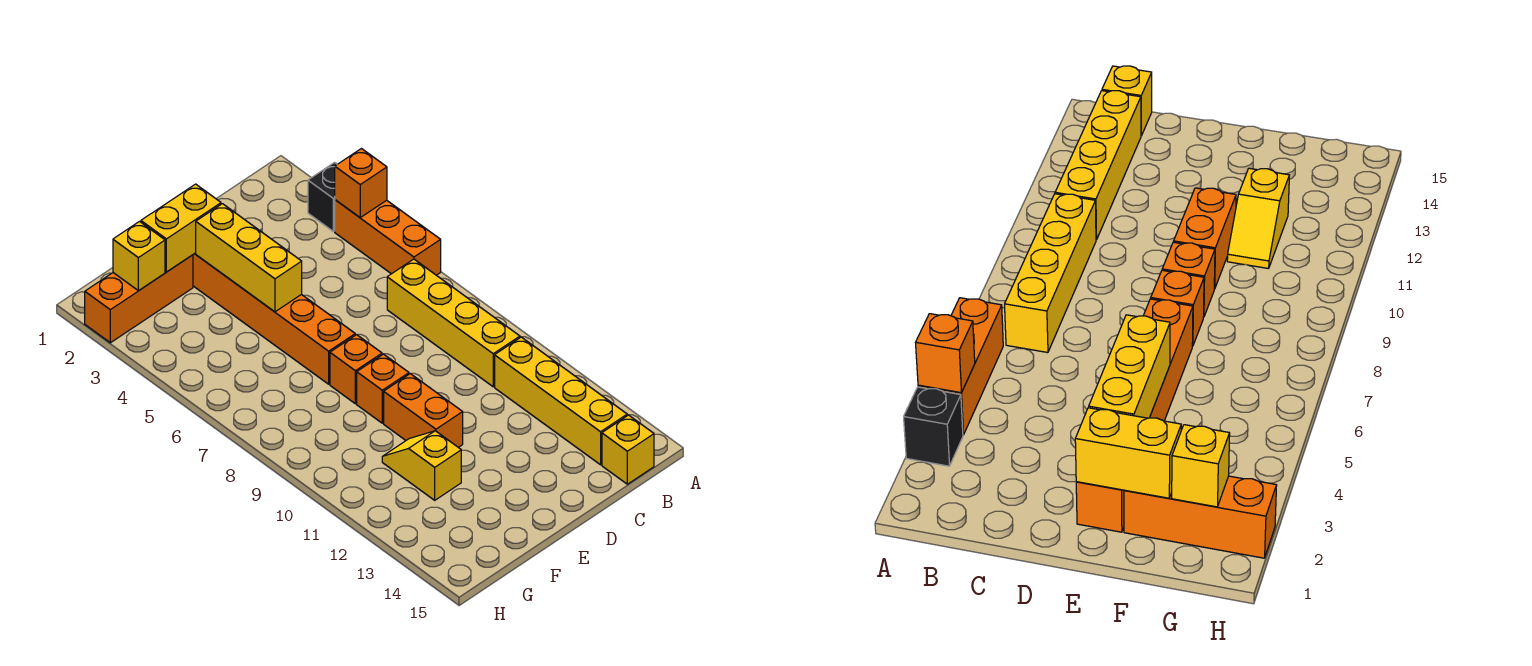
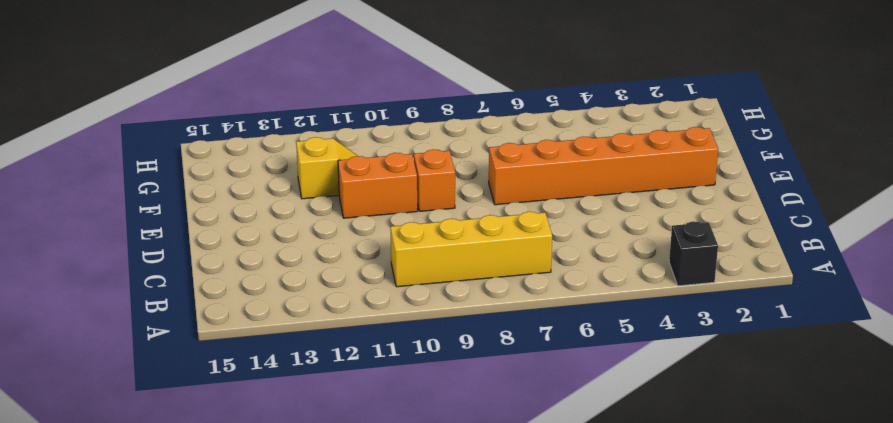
none -> orange 1x3 brick [335,200,441,275]
none -> yellow 1x4 brick [495,337,627,465]
none -> yellow 1x1 brick [602,415,654,484]

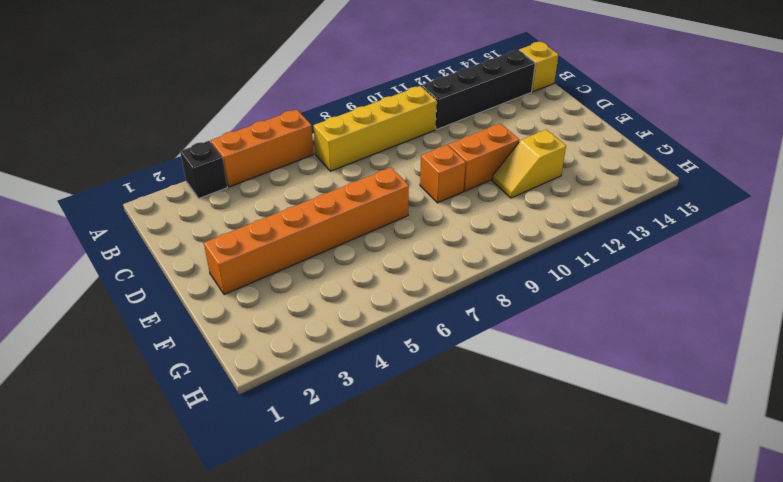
black 1x4 brick [421,50,535,129] -> yellow 1x4 brick [495,337,627,465]
none -> orange 1x1 brick [330,335,382,404]
none -> orange 1x3 brick [85,255,193,343]
none -> orange 1x1 brick [335,149,387,217]

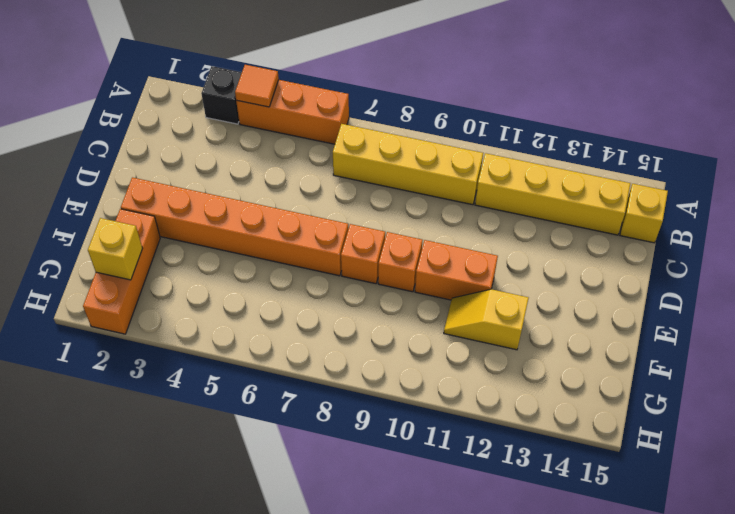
orange 1x1 tile [235,65,279,107] -> orange 1x1 brick [335,149,387,217]
none -> yellow 1x2 brick [141,184,221,272]
none -> yellow 1x3 brick [196,204,302,312]

